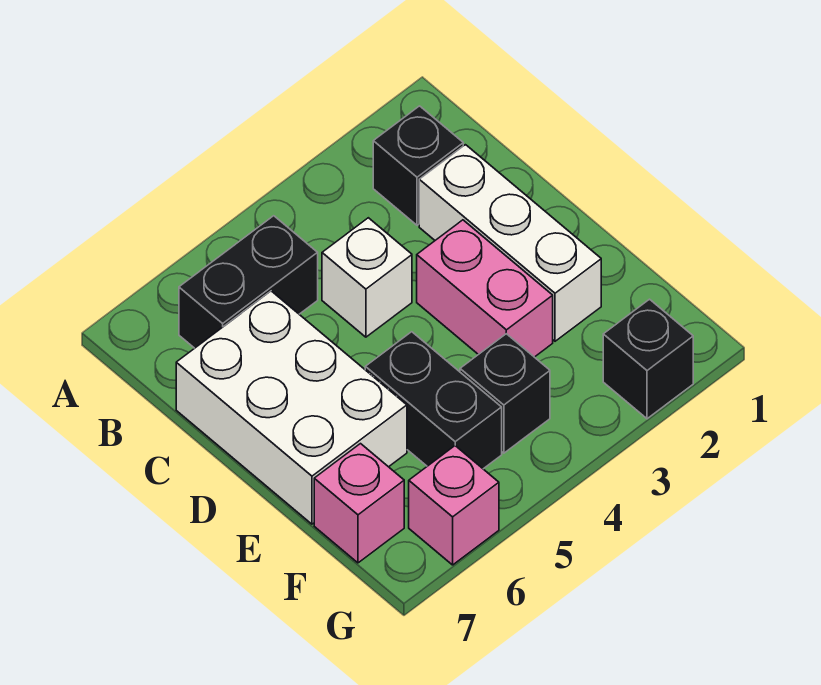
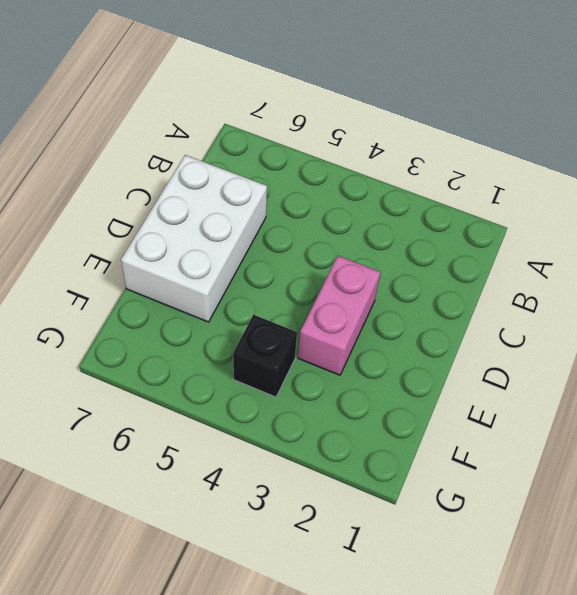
none -> black 1x1 brick [373,106,463,225]
none -> black 1x2 brick [179,216,318,348]

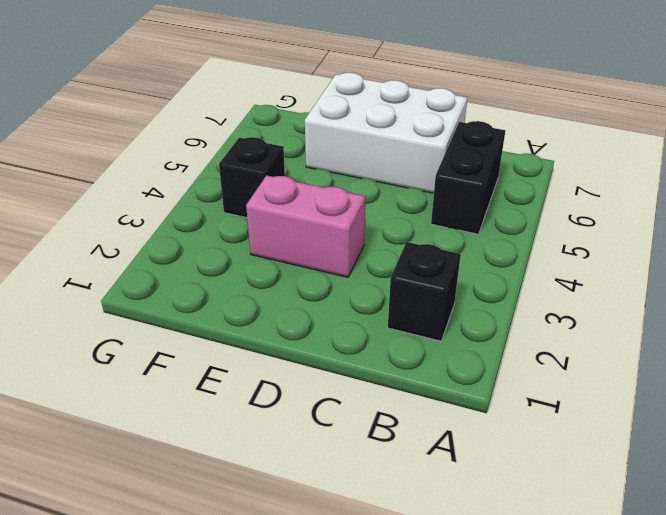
none -> white 1x3 brick [419,145,601,341]
none -> white 1x1 brick [322,218,412,337]

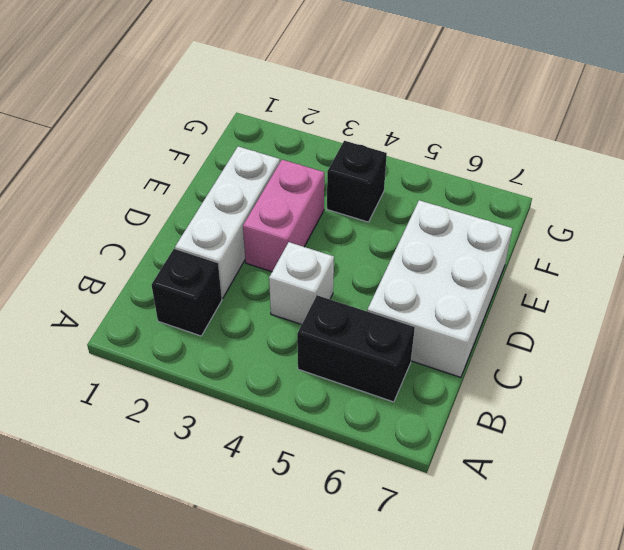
none -> black 1x2 brick [365,332,502,469]
none -> pink 1x1 brick [314,444,404,563]

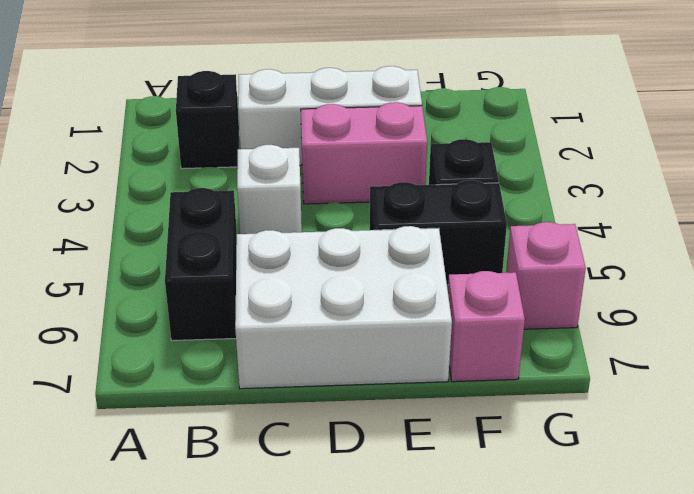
none -> black 1x1 brick [603,299,693,419]

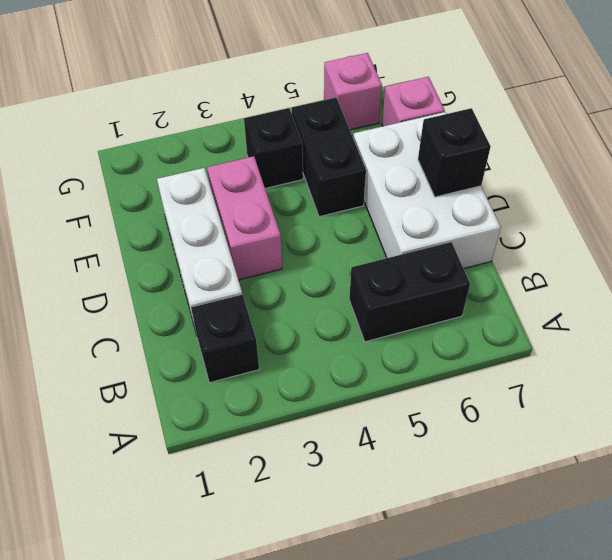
black 1x1 brick [418,108,491,197] -> black 1x1 brick moved to [603,299,693,419]
none -> white 1x1 brick [322,218,412,337]

